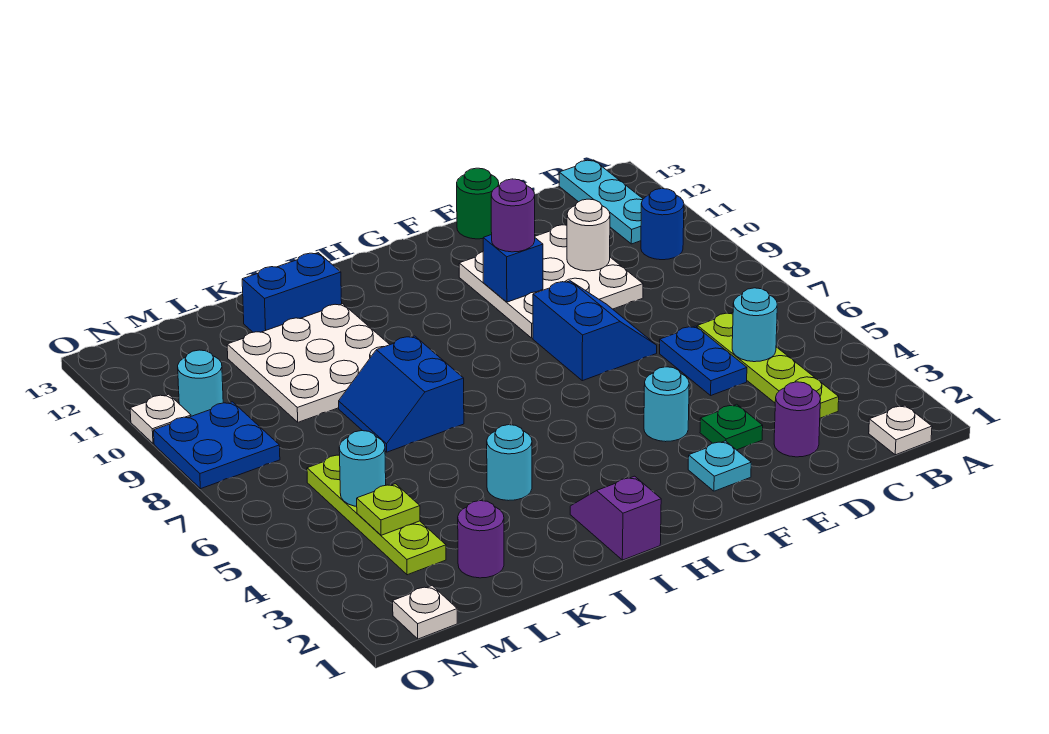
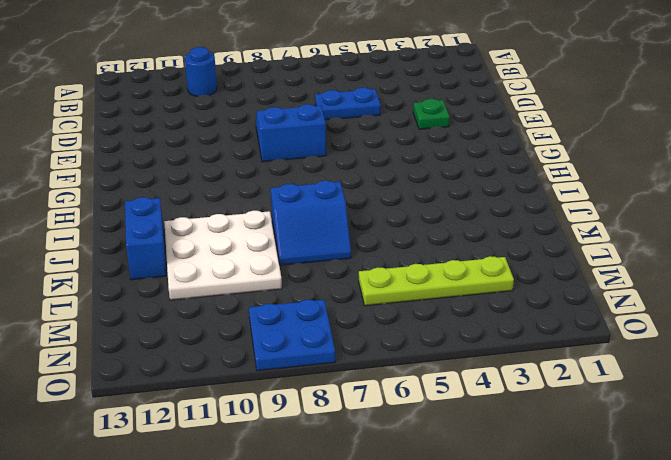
none -> white 1x1 plate [869,405,932,455]
none -> cyan 1x3 plate [559,160,643,244]
none -> lime 1x4 plate [697,313,839,418]

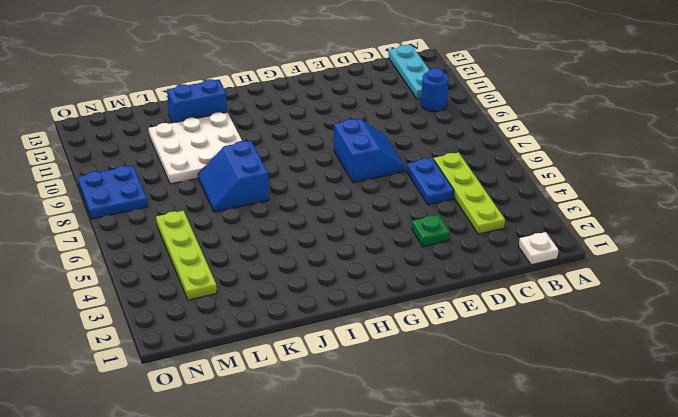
none -> purple 1x1 round brick [774,382,820,457]
none -> white 3x3 plate [459,225,643,338]
none -> green 1x1 round brick [457,168,499,239]

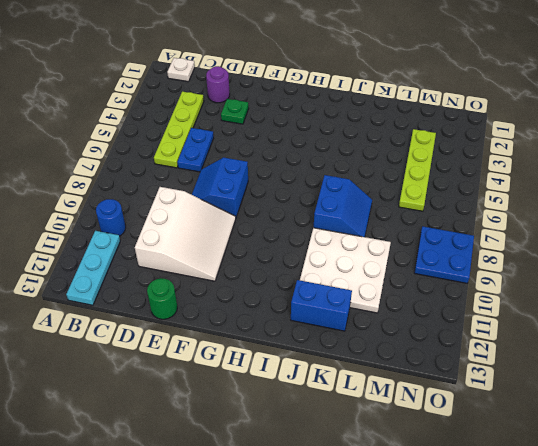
white 3x3 slope [135,187,236,281] -> white 3x3 plate [459,225,643,338]
none -> cyan 1x1 plate [688,441,751,491]
none -> cyan 1x1 round brick [644,367,689,442]
none -> purple 1x2 slope [570,476,661,560]

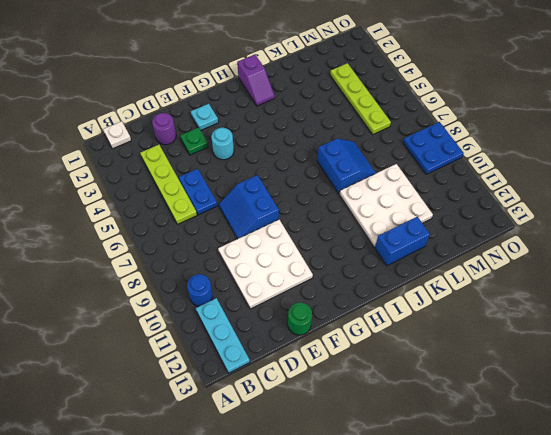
none -> cyan 1x1 round brick [487,425,532,501]
none -> purple 1x1 round brick [458,501,504,578]
none -> white 1x1 plate [393,586,457,639]

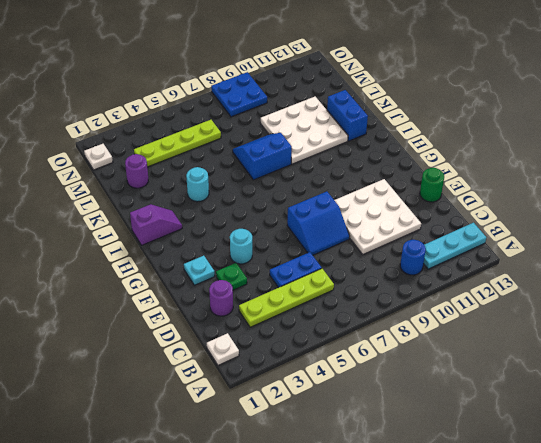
none -> cyan 1x1 round brick [178,350,223,416]
none -> white 1x1 plate [130,394,191,444]
none -> cyan 1x1 round brick [732,288,777,362]

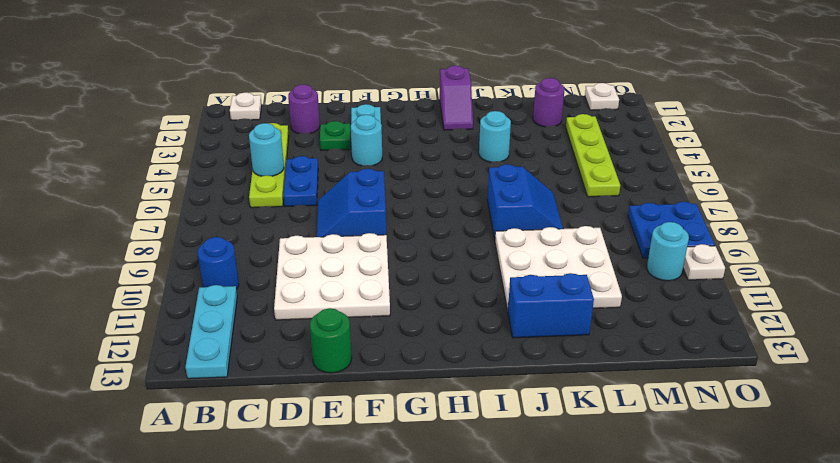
none -> white 1x1 round brick [567,199,610,271]
none -> blue 1x1 brick [483,235,543,302]
none -> lime 1x1 plate [357,484,420,535]

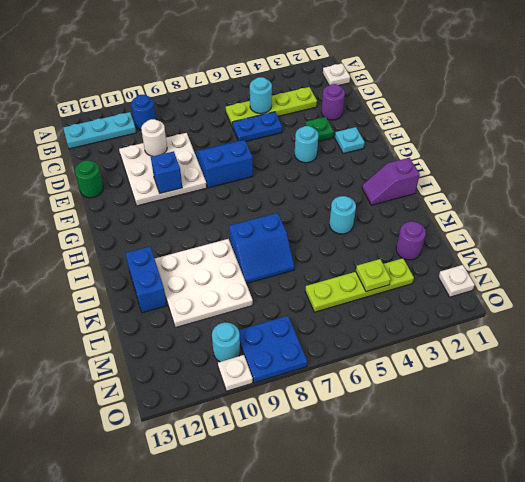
none -> cyan 1x1 round brick [339,431,386,506]
none -> purple 1x1 round brick [491,179,535,252]

